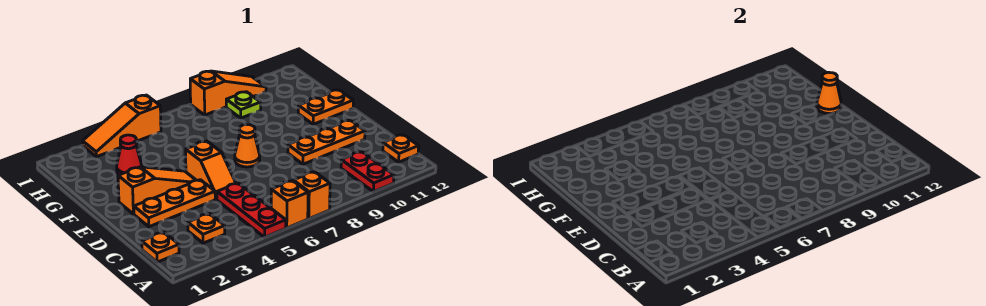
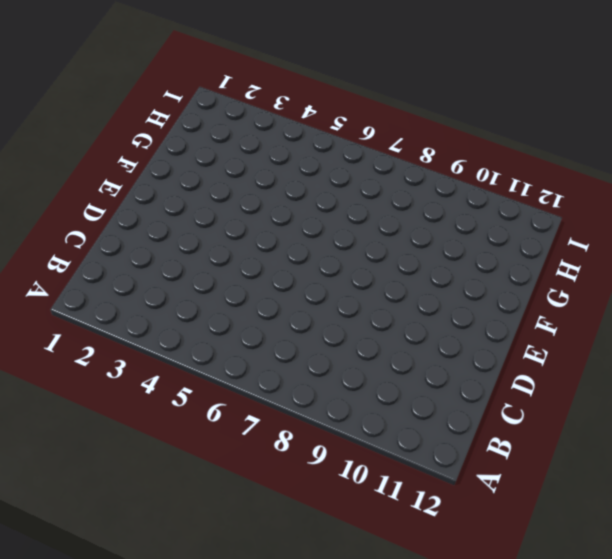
none -> red 1x3 plate [217,183,286,237]
none -> orange 1x1 brick [271,181,308,228]
none -> orange 1x1 brick [293,172,330,219]

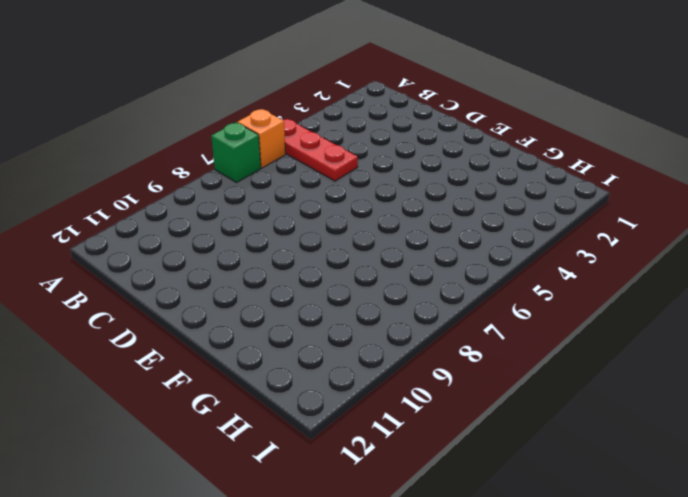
green 1x1 brick [211,122,261,183] -> orange 1x1 brick [293,172,330,219]
none -> red 1x2 plate [341,152,394,192]
none -> orange 1x1 plate [142,232,179,262]
none -> orange 1x1 plate [188,213,225,243]

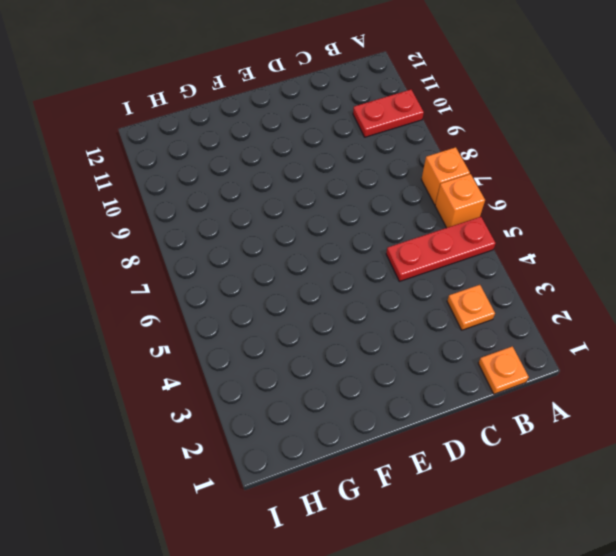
none -> orange 1x1 plate [383,135,419,162]
none -> orange 1x3 plate [134,180,215,227]
none -> orange 1x2 slope [186,141,236,199]

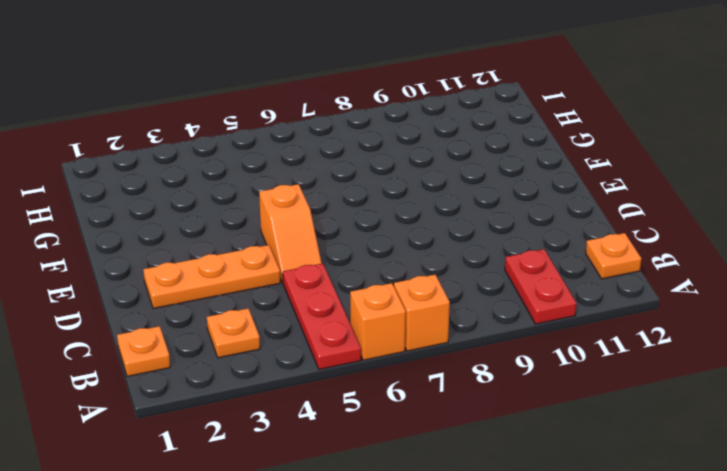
none -> orange 1x3 plate [288,120,365,164]
none -> orange 1x3 slope [118,167,196,214]
none -> orange 1x1 cone [235,124,260,167]

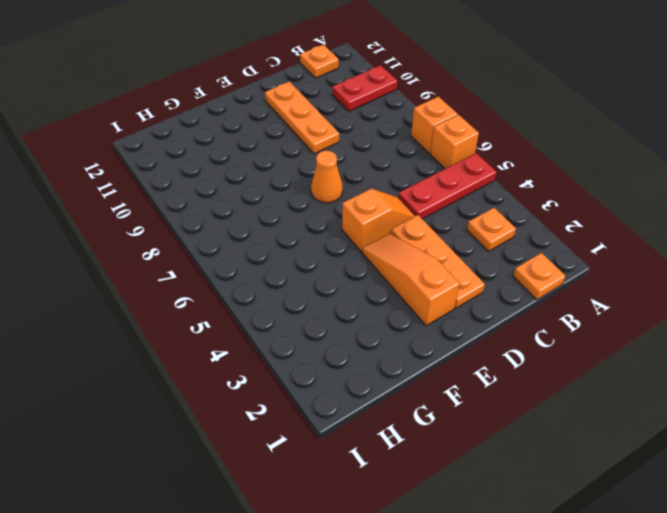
none -> orange 1x2 plate [298,90,353,124]
none -> red 1x1 cone [117,135,142,175]
none -> lime 1x1 plate [226,92,261,118]

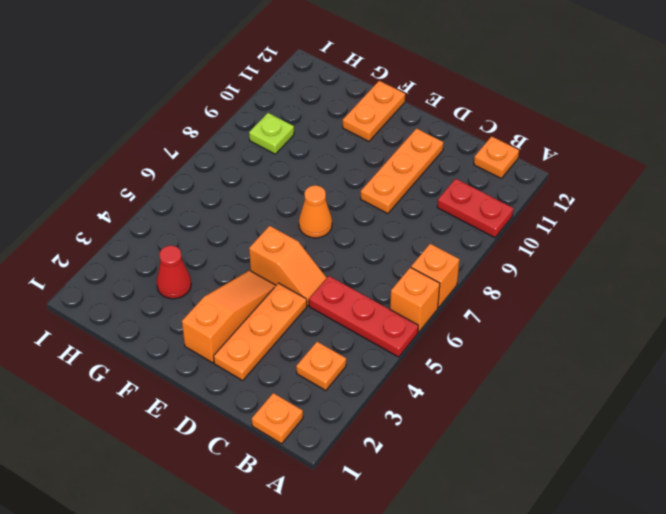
none -> orange 1x3 slope [83,95,161,157]
none -> orange 1x3 slope [190,71,266,115]
none -> orange 1x1 cone [817,72,841,114]

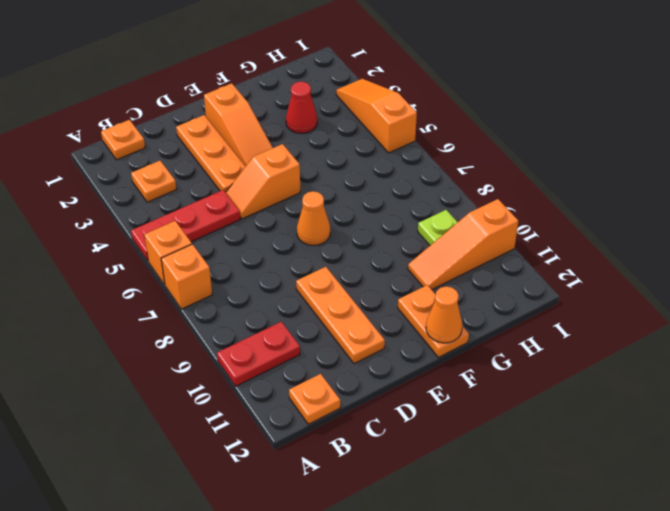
orange 1x3 slope [408,199,518,290] -> orange 1x3 slope turned to [190,71,266,115]

